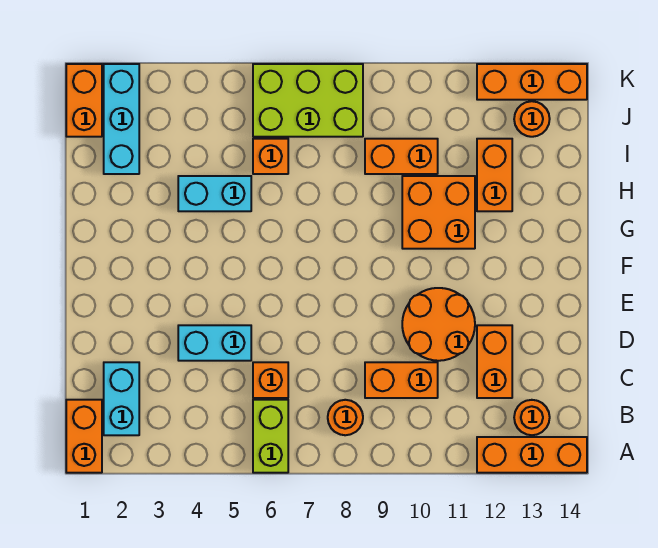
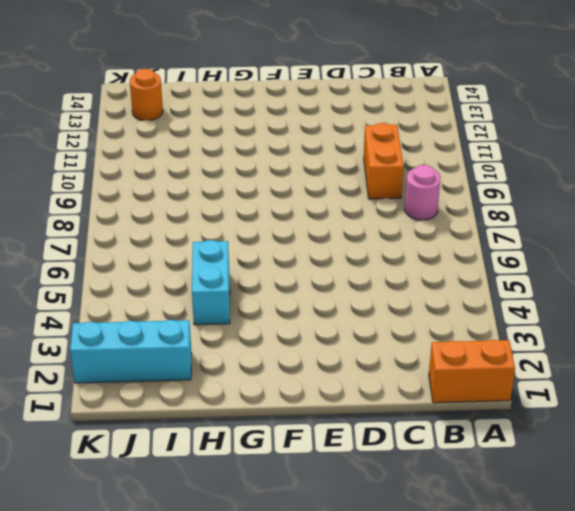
pink 1x1 round brick [405,165,440,220] -> orange 1x1 round brick [328,400,363,435]
none -> lime 1x2 brick [253,400,288,473]
none -> orange 1x3 brick [477,437,587,473]
none -> cyan 1x2 brick [104,362,139,435]

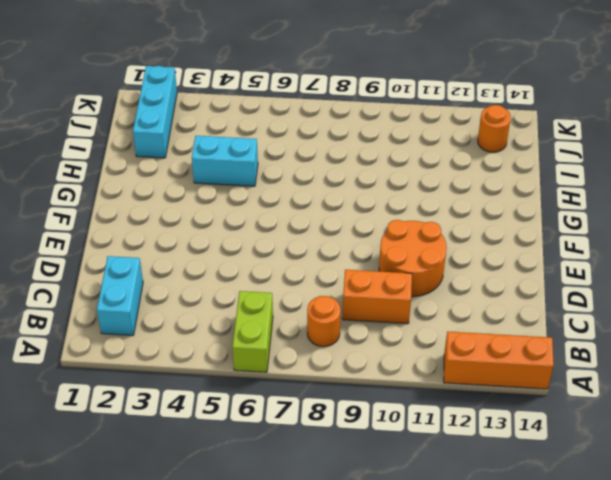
none -> orange 1x2 brick [66,400,102,473]
none -> orange 1x1 round brick [514,400,550,435]
none -> orange 1x1 brick [253,362,288,398]

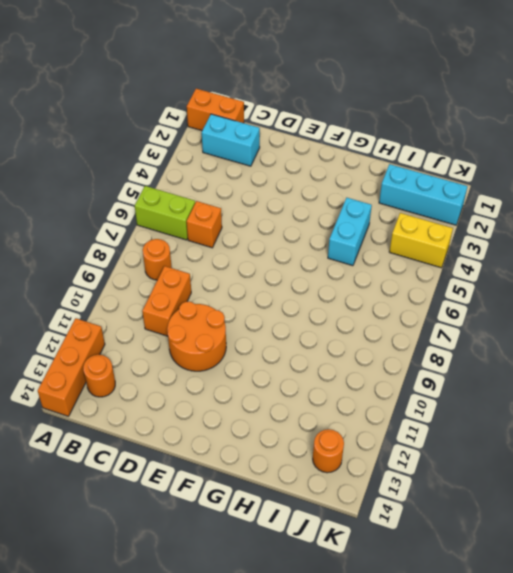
yellow 1x2 brick [389,213,453,268] -> none
none -> orange 1x2 brick [477,325,512,398]
none -> cyan 1x2 brick [178,325,251,361]
none -> orange 2x2 brick [402,176,475,249]

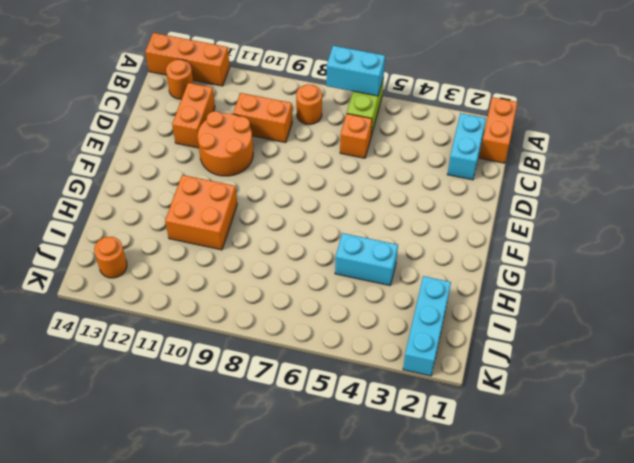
cyan 1x2 brick [326,46,385,96] -> cyan 1x2 brick moved to [178,325,251,361]
none -> orange 1x2 brick [477,139,512,211]
none -> orange 1x1 brick [253,139,288,174]
none -> orange 1x2 brick [365,139,438,174]

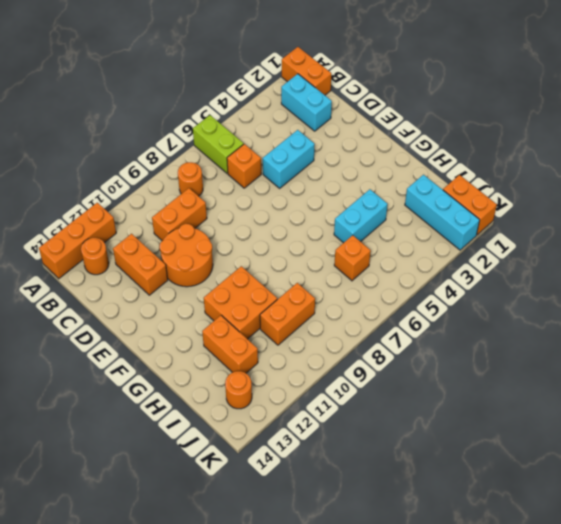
none -> lime 2x3 brick [253,64,363,137]
none -> orange 1x3 brick [477,64,587,100]

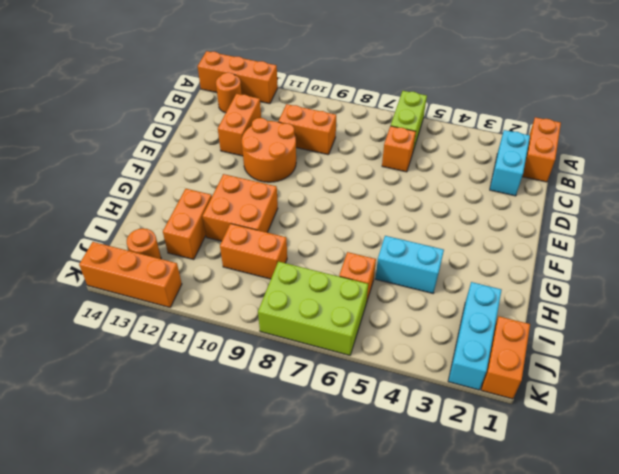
none -> orange 1x1 round brick [328,400,363,435]
none -> cyan 1x2 brick [178,325,251,361]

